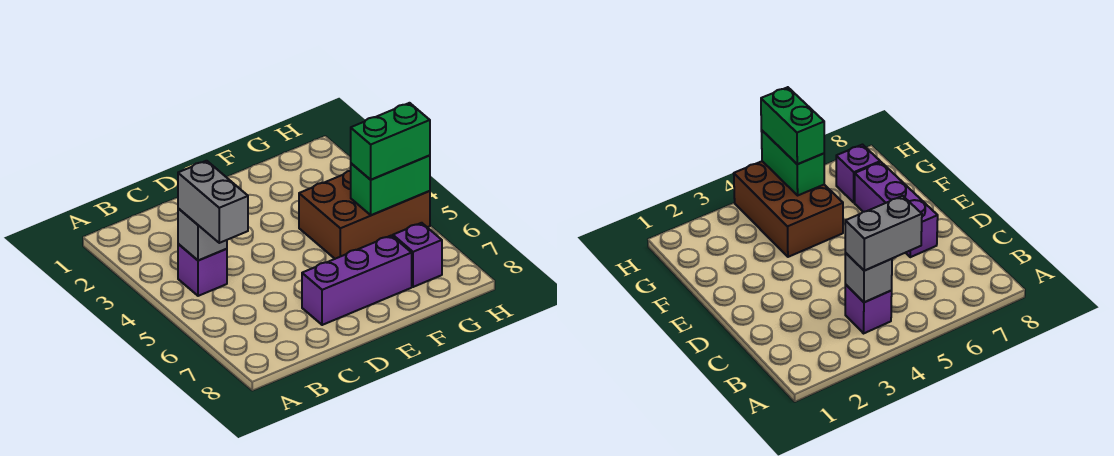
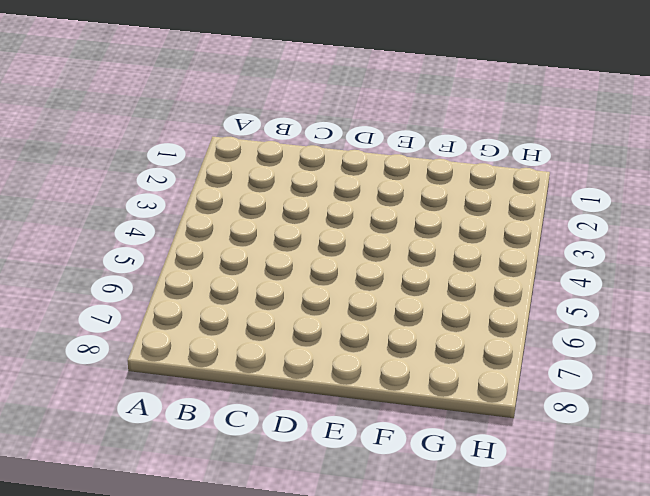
none -> purple 1x1 brick [178,244,227,296]
none -> purple 1x3 brick [302,235,412,325]

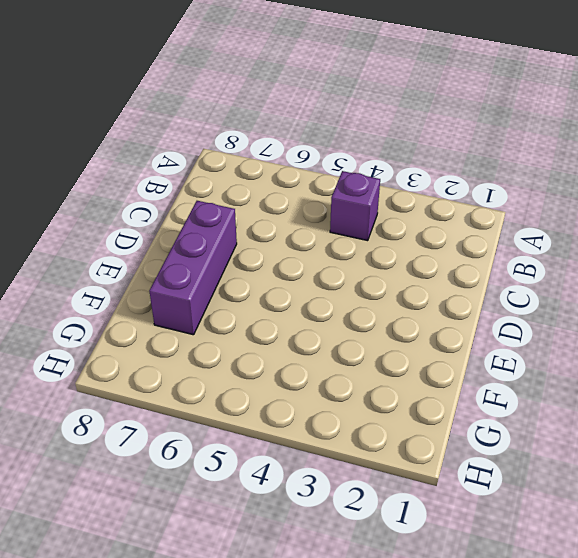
none -> brown 2x3 brick [299,171,430,259]
none -> purple 1x1 brick [393,223,442,287]

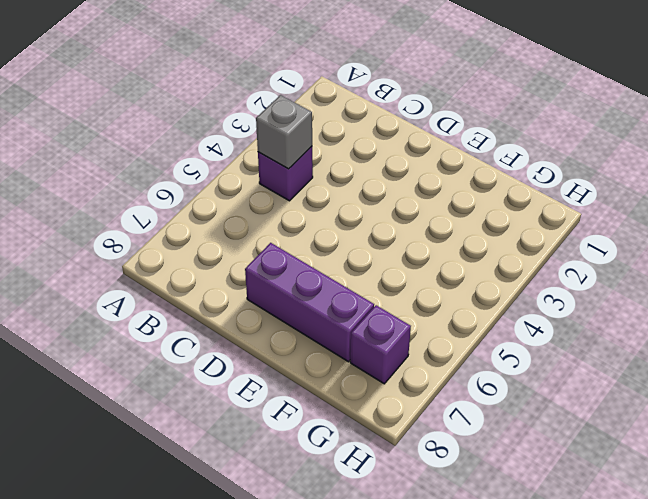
none -> brown 2x3 brick [299,171,430,259]
none -> green 1x2 brick [351,155,430,215]

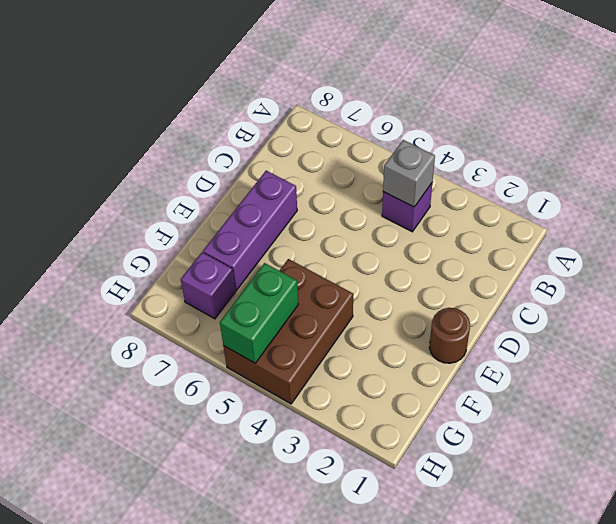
brown 1x1 round brick [429,308,470,363] -> none
none -> grey 1x2 brick [178,161,248,243]
none -> green 1x2 brick [351,103,430,180]

